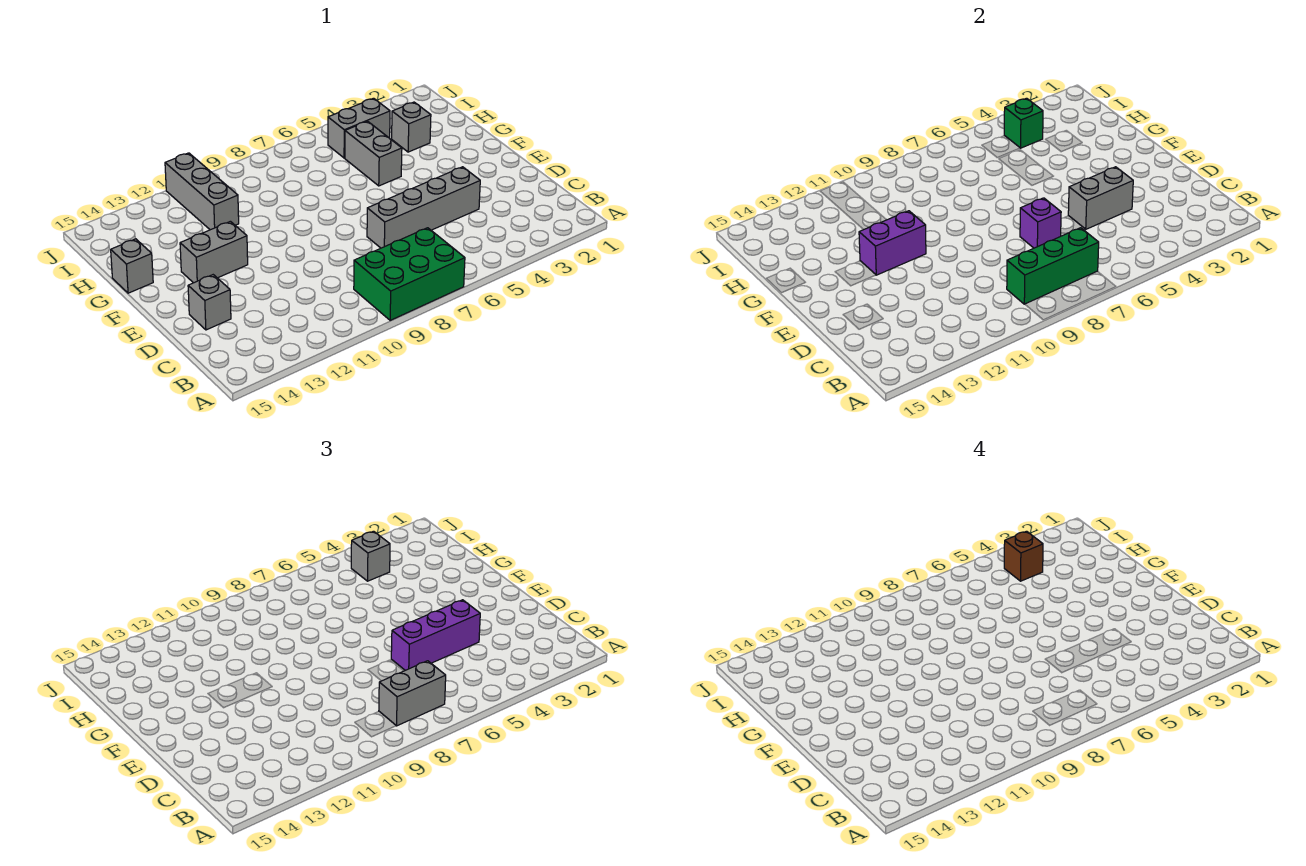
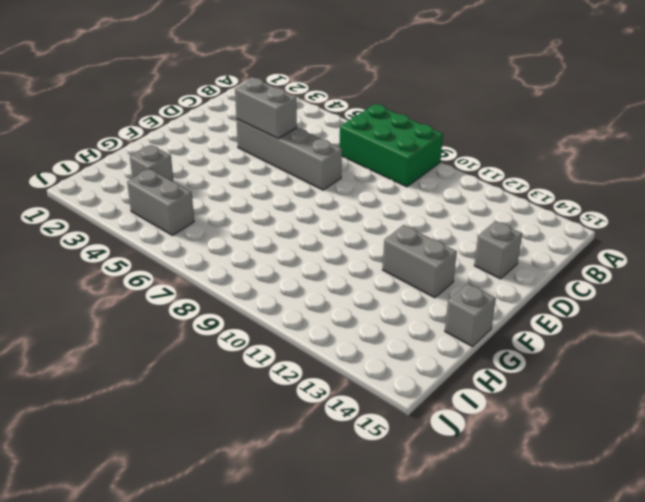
none -> grey 1x2 brick [345,121,402,186]
none -> grey 1x3 brick [165,153,239,230]
none -> green 1x3 brick [1007,228,1099,304]

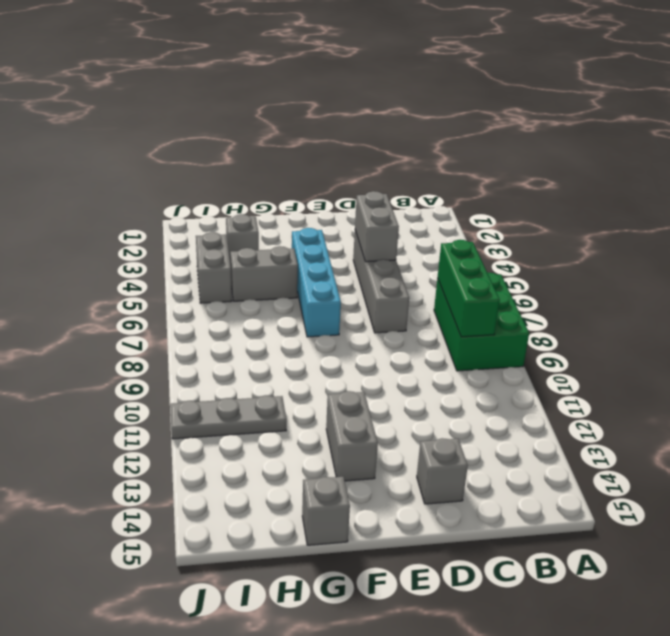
cyan 1x4 brick [292,228,341,337] -> none
grey 1x3 plate [170,395,286,439] -> grey 1x3 brick [165,153,239,230]
none -> purple 1x1 brick [1020,198,1061,248]
none -> purple 1x2 brick [859,211,926,275]
none -> green 1x1 brick [1004,98,1043,148]

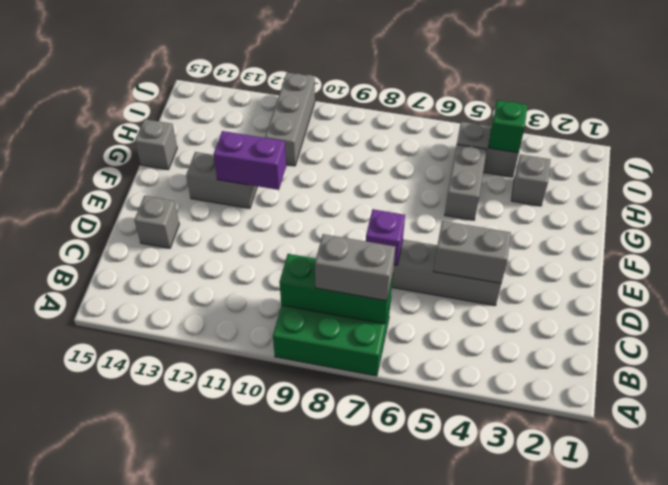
none -> purple 1x3 brick [391,600,480,670]
none -> grey 1x1 brick [351,531,390,581]
none -> brown 1x1 brick [1004,531,1043,581]

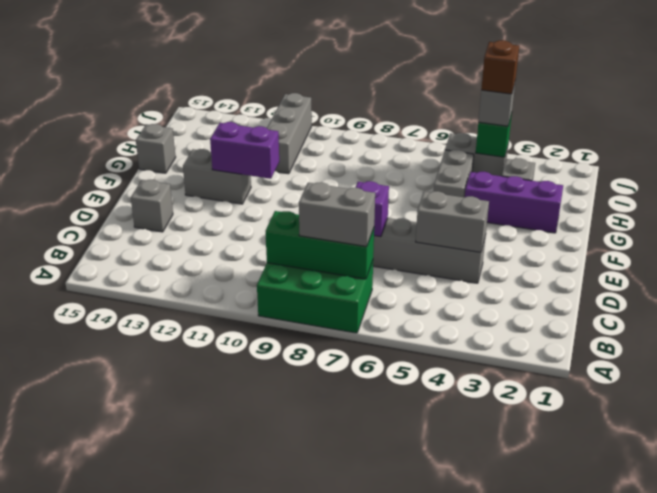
purple 1x3 brick [465,172,563,233] -> purple 1x3 brick moved to [391,600,480,670]

